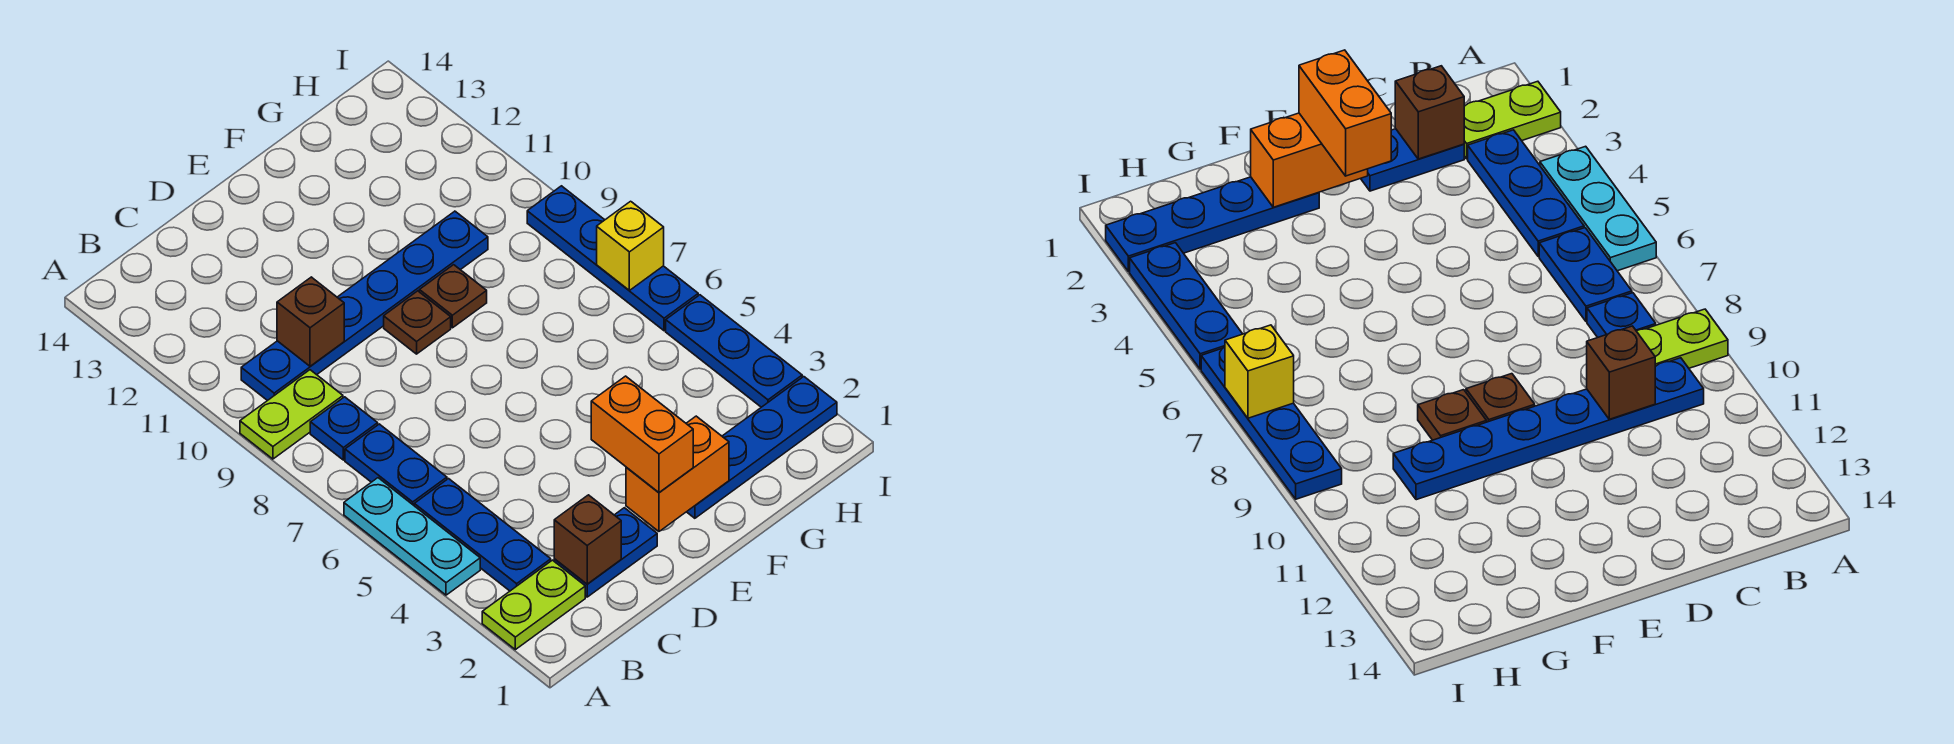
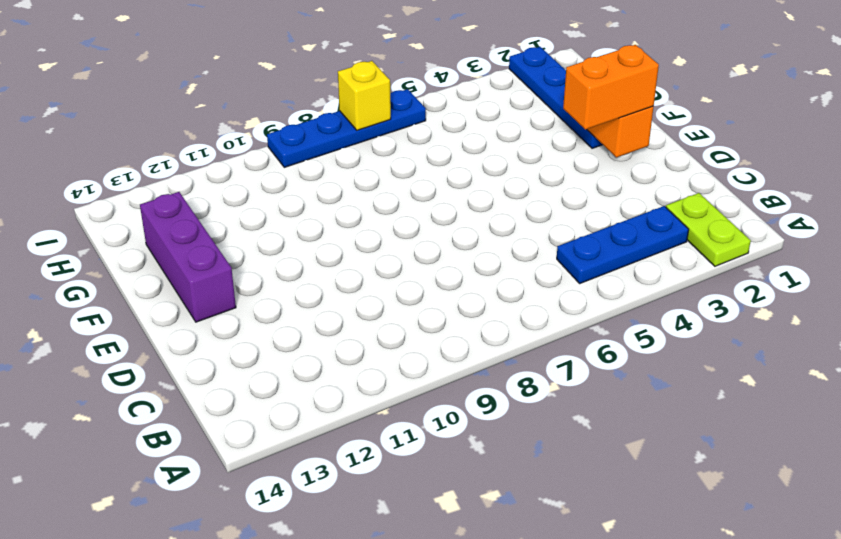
purple 1x3 brick [140,192,236,322] -> none
none -> cyan 1x3 plate [344,478,480,595]
none -> lime 1x2 plate [240,370,343,459]
none -> blue 1x2 plate [345,424,447,505]

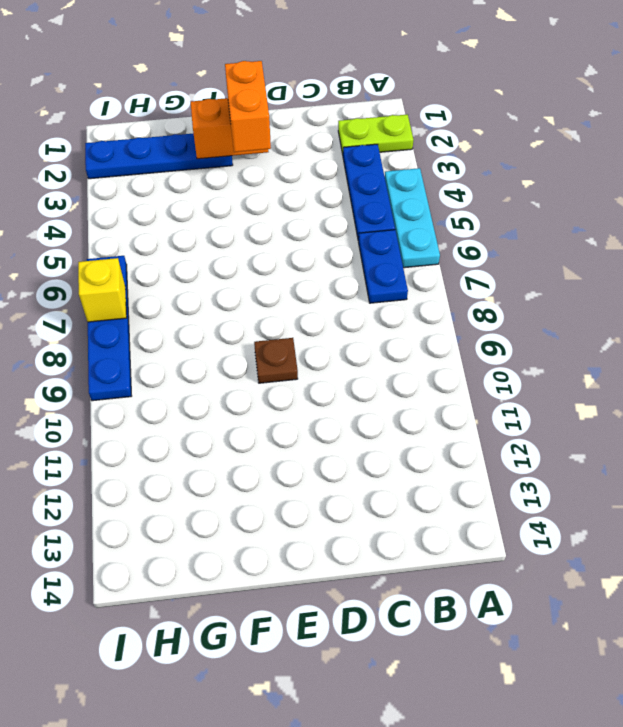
none -> lime 1x2 plate [240,370,343,459]
none -> blue 1x1 plate [310,397,378,460]
none -> blue 1x6 plate [241,211,488,401]

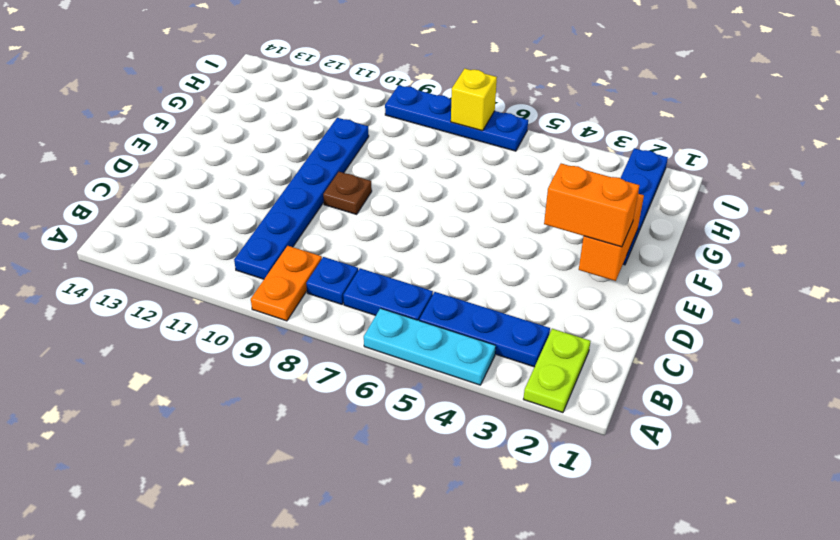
orange 1x2 plate [251,246,322,321] -> lime 1x2 plate [240,370,343,459]
none -> blue 1x2 plate [554,508,657,597]
none -> brown 1x1 plate [419,265,487,328]
none -> blue 1x3 plate [666,295,802,407]

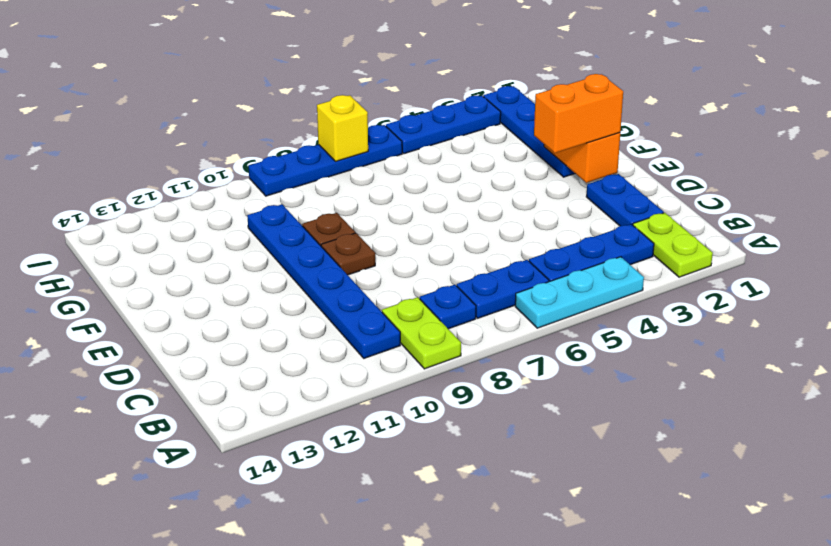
none -> brown 1x1 brick [554,495,621,584]
none -> brown 1x1 brick [277,277,344,366]

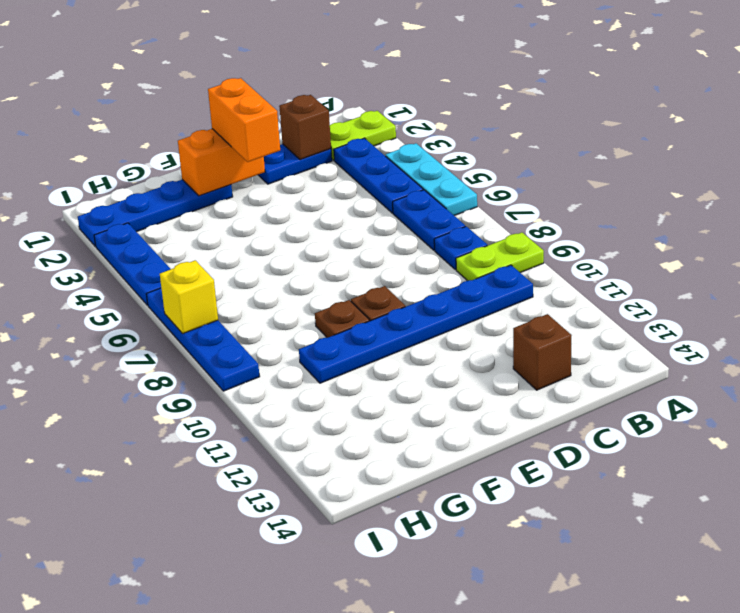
brown 1x1 brick [513,314,572,390] -> brown 1x1 brick moved to [277,277,344,366]

